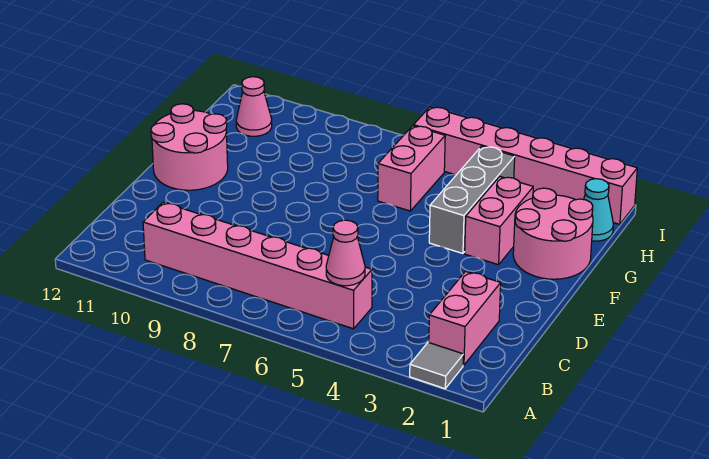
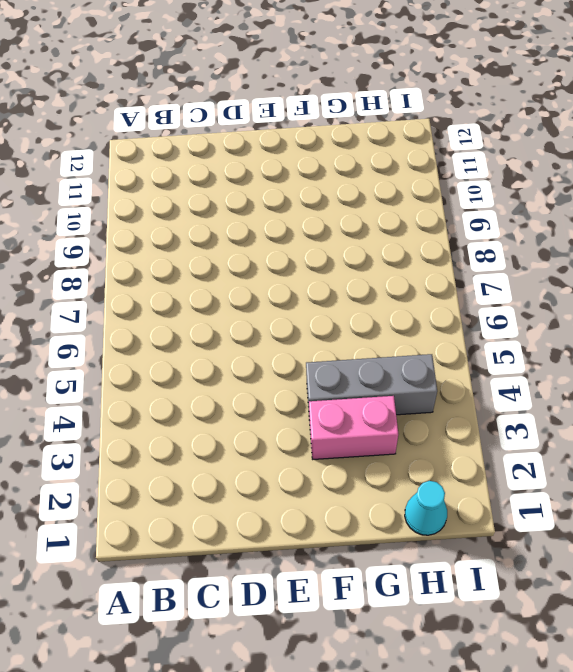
none -> grey 1x1 tile [410,342,463,389]
none -> pink 1x2 brick [429,271,501,365]
none -> pink 1x6 brick [143,202,372,329]

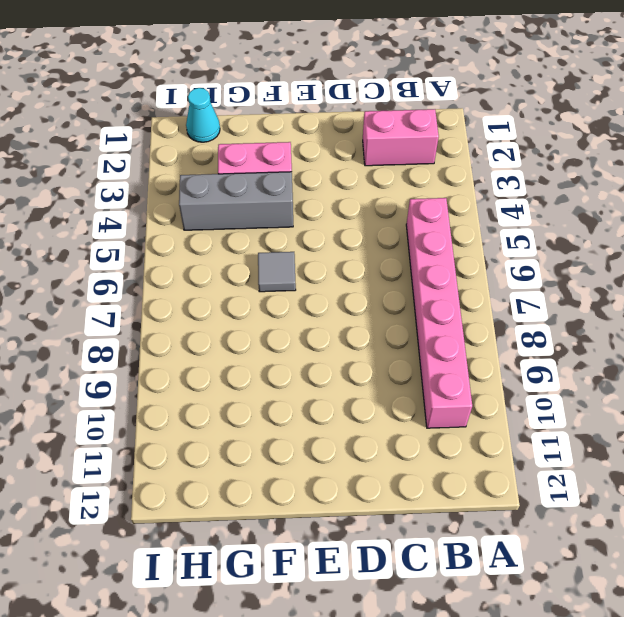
grey 1x1 tile [258,252,296,292] -> grey 1x1 tile moved to [410,342,463,389]
none -> pink 2x2 round brick [151,104,228,190]
none -> pink 2x2 round brick [513,188,593,279]
none -> pink 1x2 brick [378,126,445,211]

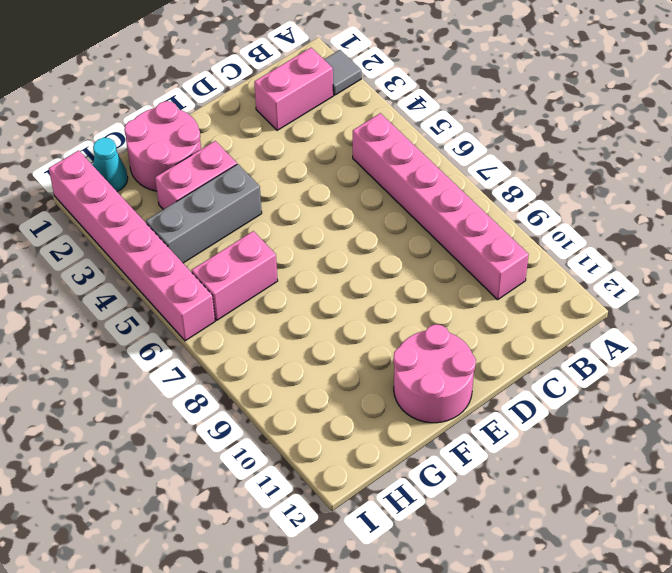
none -> pink 1x1 cone [236,77,272,136]
none -> pink 1x1 cone [326,220,365,286]

